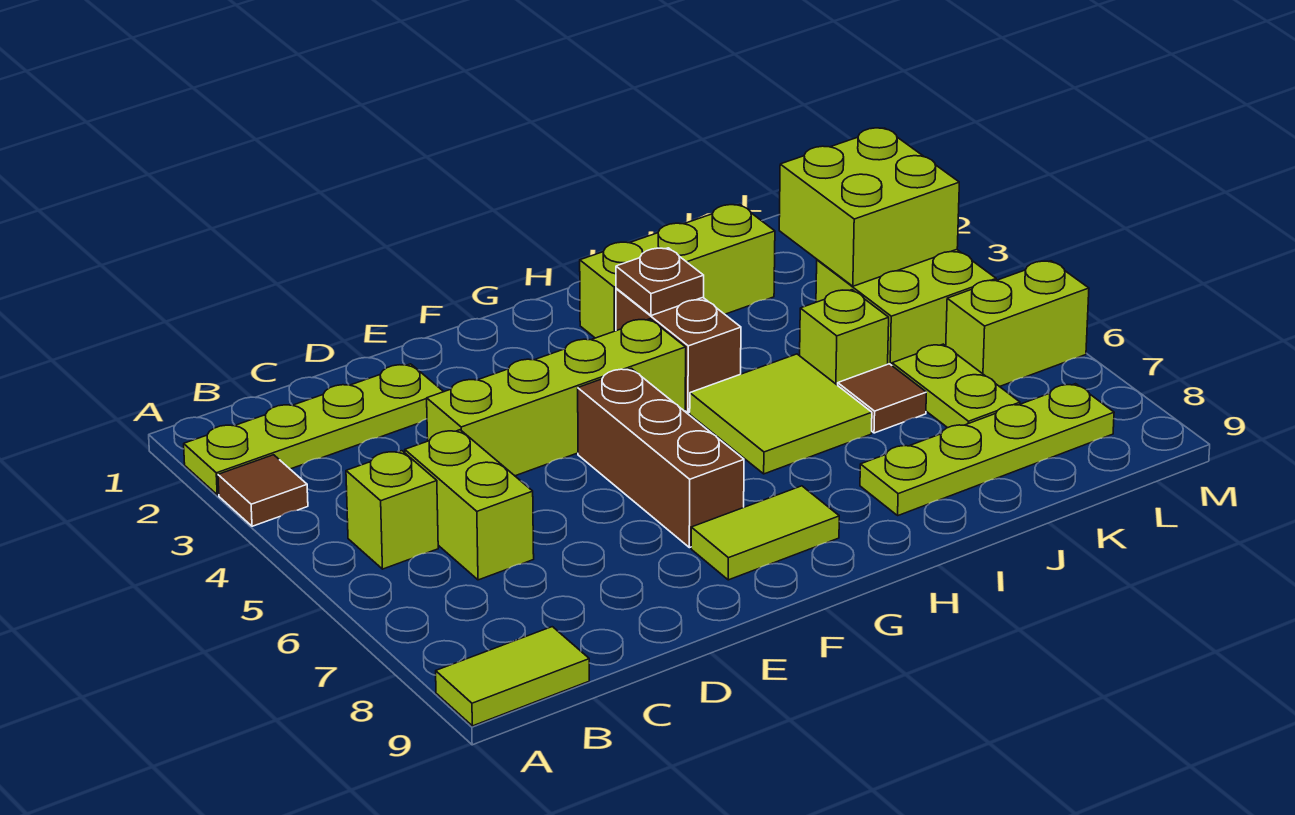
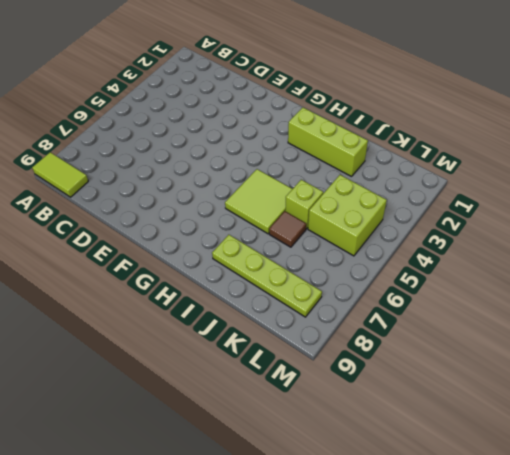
none -> lime 1x4 plate [184,364,444,495]
none -> brown 1x1 tile [218,455,308,526]
none -> lime 1x1 brick [346,451,438,569]

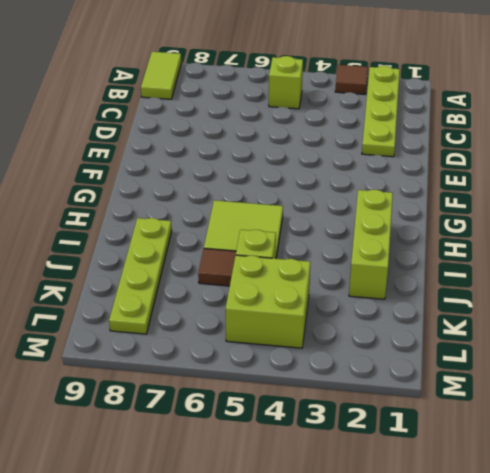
none -> lime 1x2 brick [405,430,534,580]
none -> lime 1x4 brick [427,319,686,476]
none -> brown 1x3 brick [578,369,744,548]

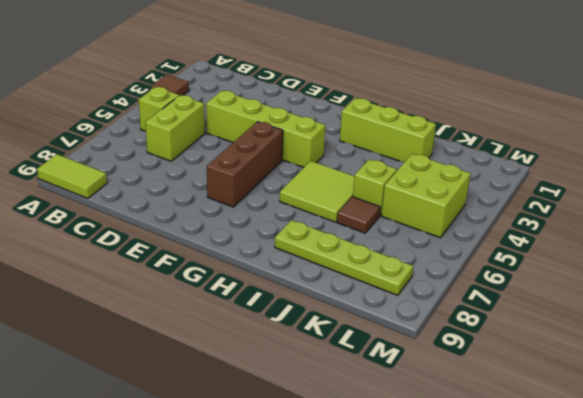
none -> lime 1x4 plate [184,364,444,495]
none -> lime 1x2 tile [691,486,839,580]
none -> brown 1x2 brick [616,288,741,413]

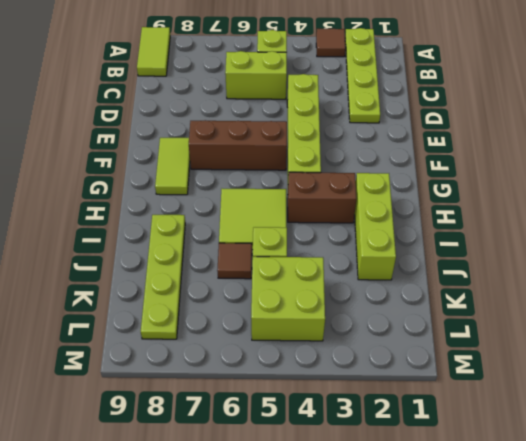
none -> lime 1x2 plate [892,344,1020,428]
none -> lime 1x2 brick [946,261,1089,387]
none -> brown 1x1 plate [616,248,704,316]

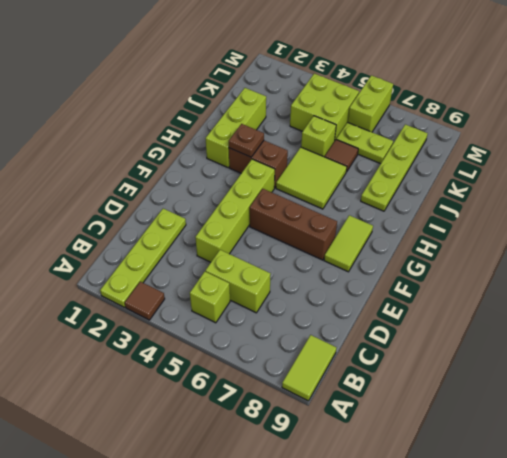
none -> lime 2x2 brick [779,128,959,286]

